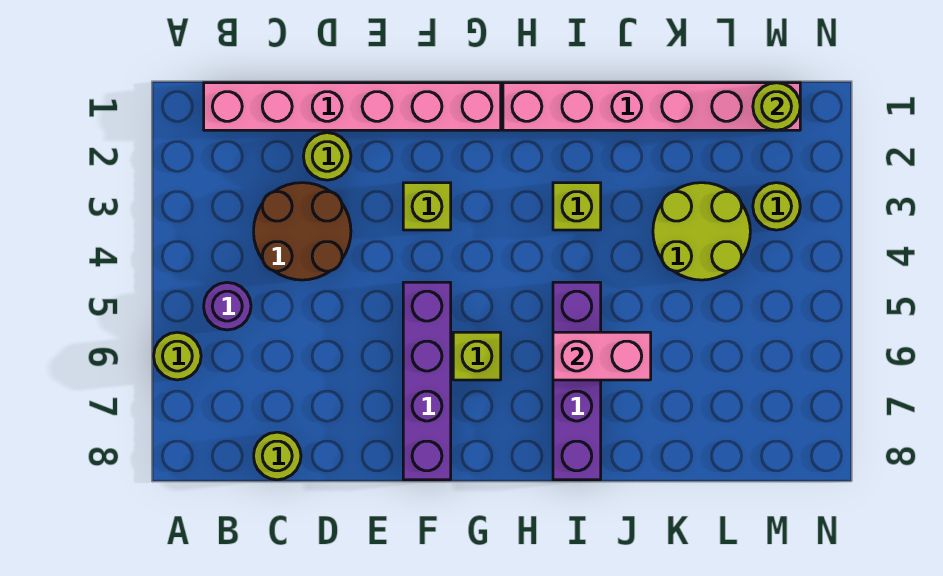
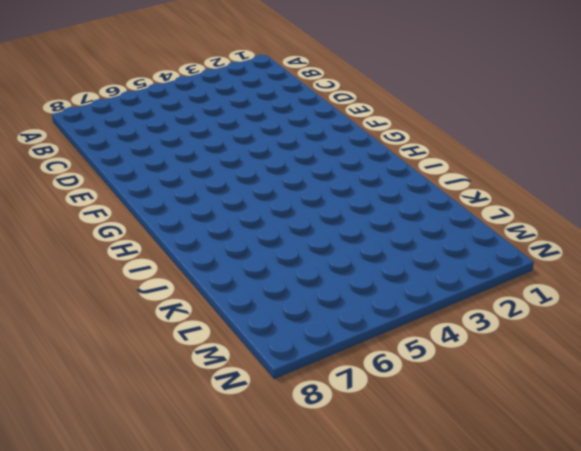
none -> lime 1x1 round brick [154,332,201,380]
none -> pink 1x6 brick [204,83,501,130]
none -> purple 1x1 round brick [204,282,251,330]

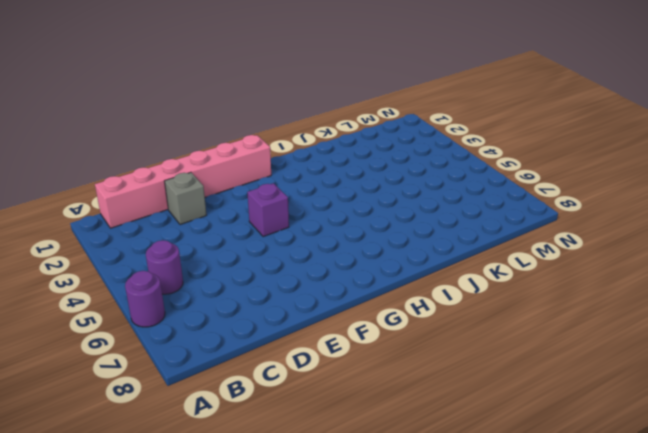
purple 1x1 round brick [125,271,165,327] -> lime 1x1 round brick [154,332,201,380]
grey 1x1 brick [165,172,206,225] -> lime 1x1 round brick [303,133,351,180]
purple 1x1 brick [247,183,289,237] -> none
none -> brown 2x2 round brick [254,183,351,280]
none -> lime 1x1 round brick [254,432,301,480]
none -> lime 1x1 brick [403,183,451,230]

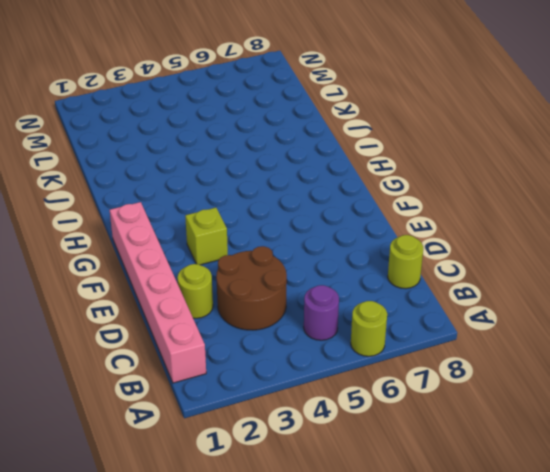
none -> purple 1x4 brick [403,282,451,480]
none -> lime 1x1 brick [453,332,501,380]
none -> pink 1x6 brick [503,83,800,130]

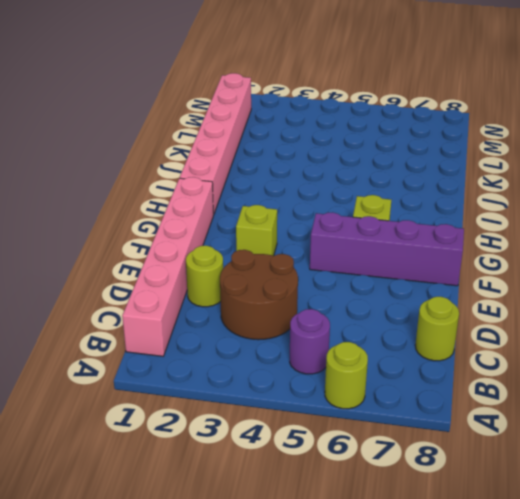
none -> lime 1x1 brick [553,183,601,230]
none -> purple 1x4 brick [553,282,601,480]
none -> lime 2x2 round brick [653,183,750,280]

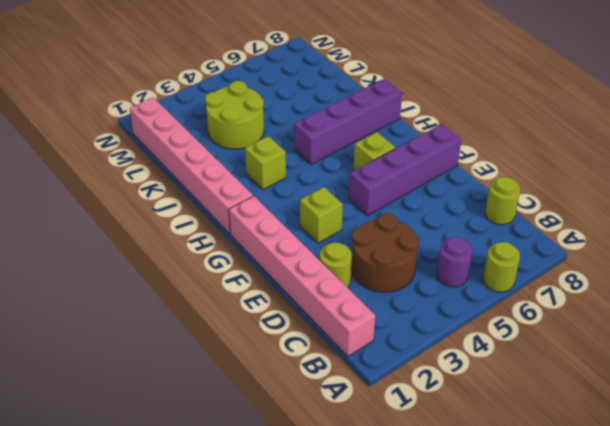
none -> lime 1x1 round brick [753,183,800,230]
none -> pink 1x2 brick [553,332,651,380]
none -> lime 1x1 round brick [753,83,800,130]

